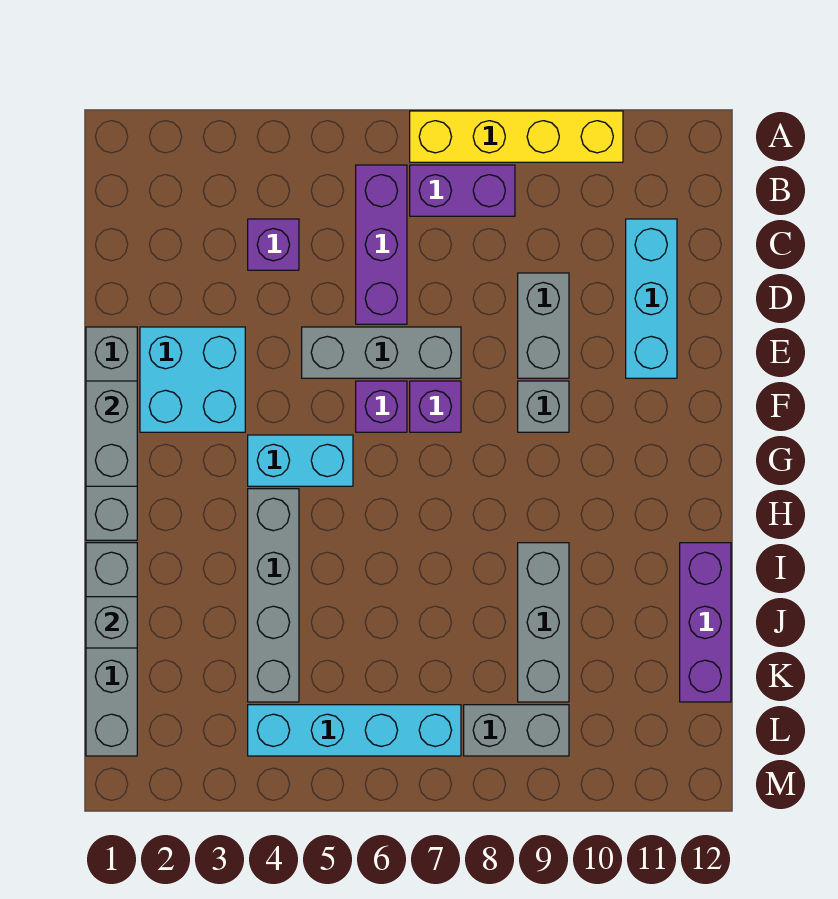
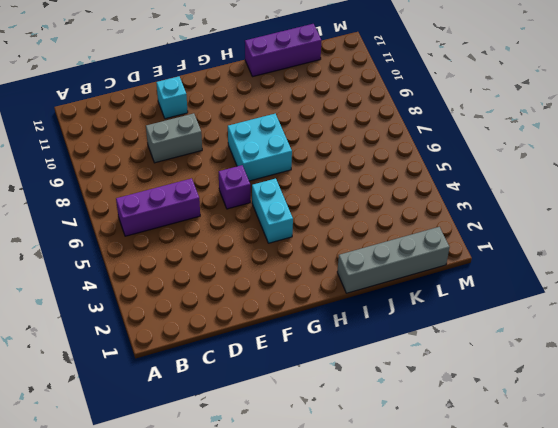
cyan 1x1 brick [156,76,188,119] -> cyan 1x3 brick [626,219,677,378]
cyan 2x2 brick [228,114,292,181] -> cyan 2x2 brick moved to [140,327,245,432]
none -> yellow 1x4 brick [410,111,623,162]
none -> purple 1x2 brick [410,165,515,216]
none -> purple 1x1 brick [248,219,299,270]

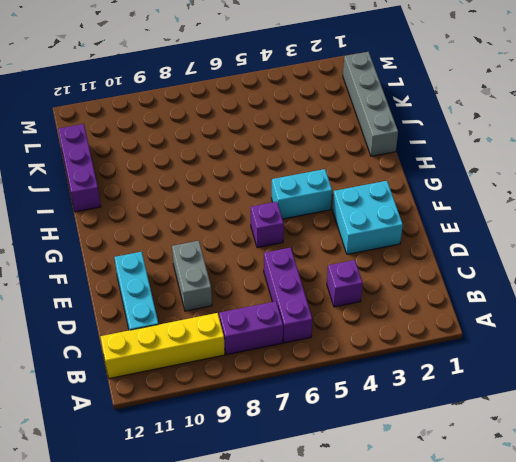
yellow 1x4 brick [101,313,225,378] -> yellow 1x4 brick moved to [410,111,623,162]
none -> grey 1x4 brick [86,327,137,540]
none -> grey 1x3 brick [302,327,461,378]
none -> purple 1x1 brick [410,381,461,432]

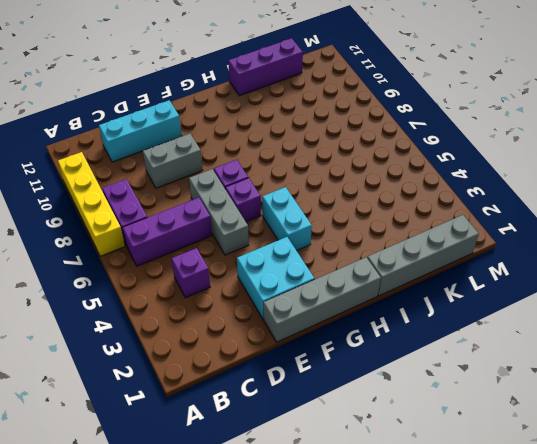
none -> grey 1x1 brick [518,381,569,432]
none -> grey 1x4 brick [248,489,299,702]
none -> grey 1x3 brick [518,543,569,702]

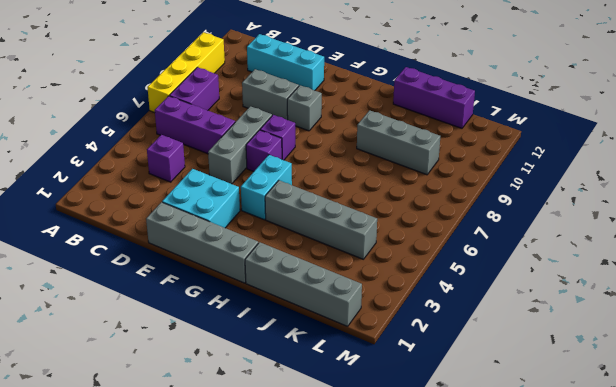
none -> cyan 1x4 brick [248,705,461,756]
none -> grey 1x2 brick [464,705,569,756]
none -> grey 1x2 brick [86,381,137,486]

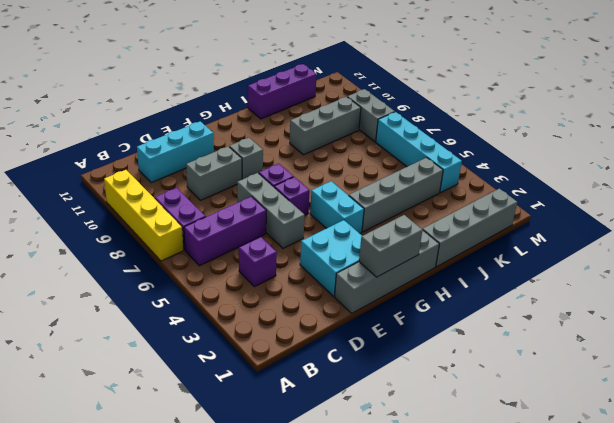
none -> grey 1x1 brick [86,597,137,648]

